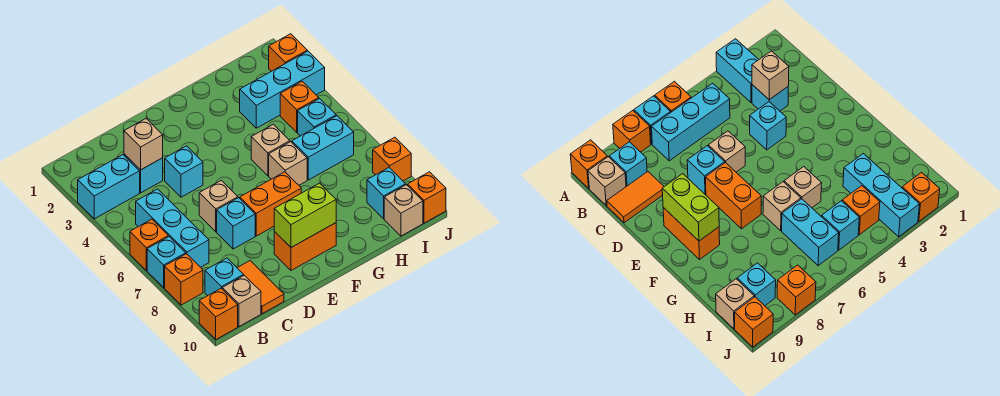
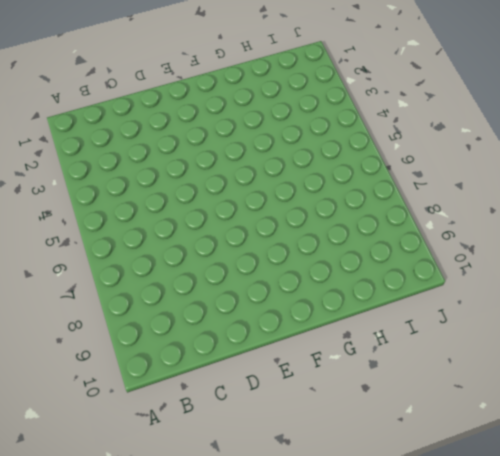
none -> cyan 1x2 brick [78,155,140,219]
none -> orange 1x1 brick [130,219,168,271]
none -> cyan 1x1 brick [147,237,186,288]

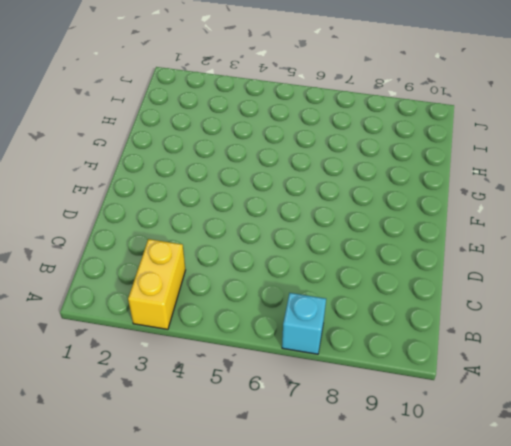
yellow 1x2 brick [128,239,185,329] -> cyan 1x2 brick [78,155,140,219]
none -> orange 1x1 brick [130,219,168,271]
none -> orange 1x1 brick [165,254,203,305]
none -> orange 1x1 brick [199,288,238,339]

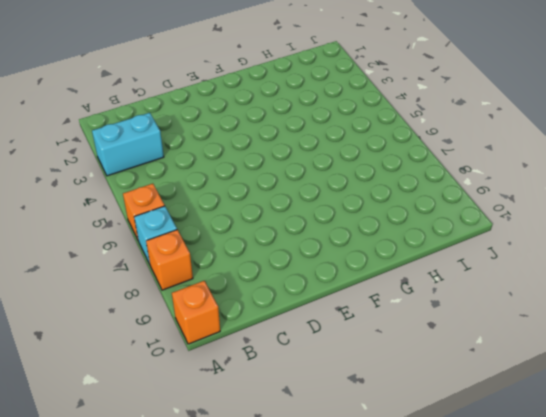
none -> cyan 1x3 brick [136,189,209,267]
none -> cyan 1x1 brick [205,258,244,296]
none -> tan 1x1 brick [222,275,261,327]

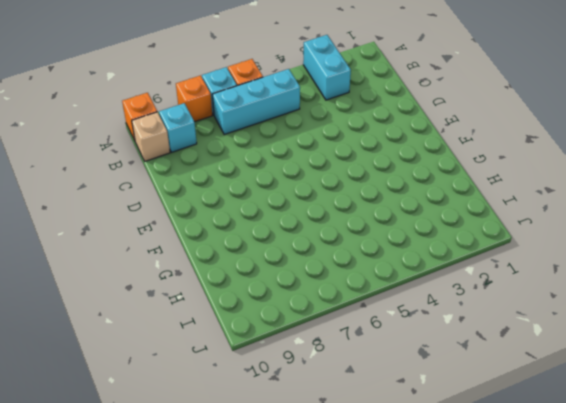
none -> cyan 1x1 brick [124,154,163,193]
none -> orange 1x2 tile [238,261,284,314]
none -> cyan 1x1 brick [165,146,203,197]

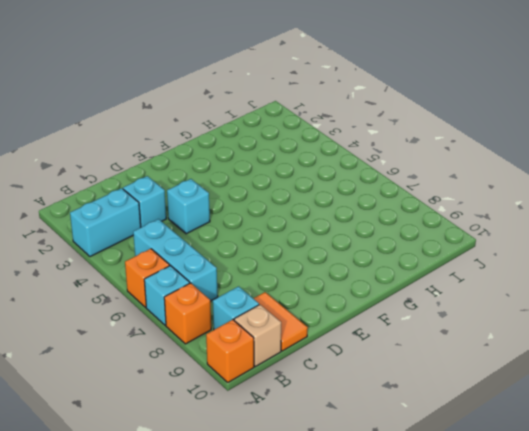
none -> tan 1x1 brick [199,180,238,232]
none -> cyan 1x1 brick [217,198,255,249]
none -> orange 1x2 brick [240,172,301,236]

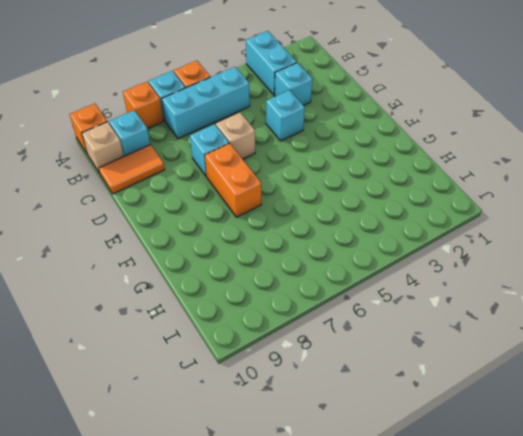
none -> orange 1x2 brick [274,223,336,270]
none -> tan 1x1 brick [251,124,290,176]
none -> tan 1x1 brick [269,142,307,185]

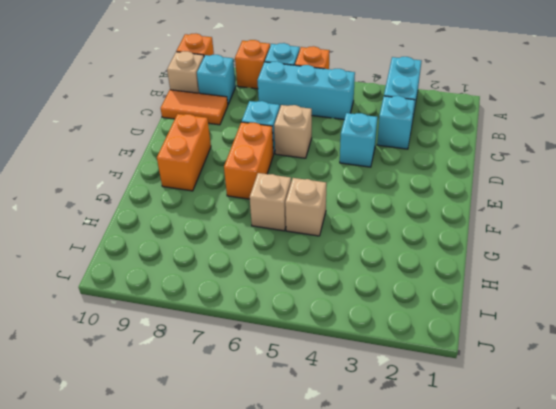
none -> cyan 1x3 brick [240,51,325,128]
none -> cyan 1x2 brick [292,116,354,180]
none -> orange 1x1 brick [280,81,319,132]

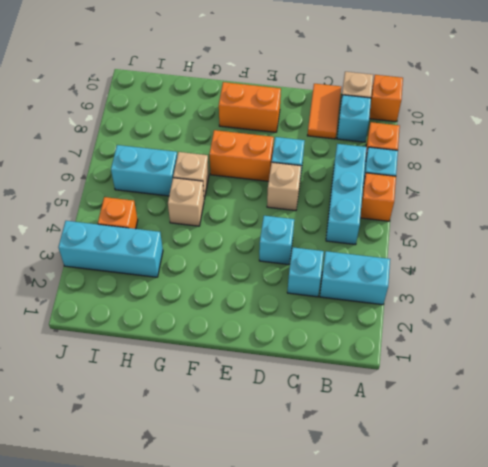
none -> cyan 1x1 brick [298,99,336,136]
none -> cyan 1x1 brick [367,168,406,219]
none -> tan 1x1 brick [384,185,423,236]

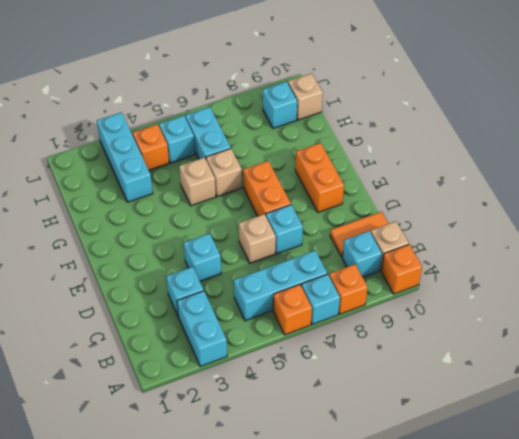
none -> orange 1x1 brick [269,34,307,71]
none -> orange 1x1 brick [373,137,411,181]
none -> orange 1x1 brick [408,172,446,223]

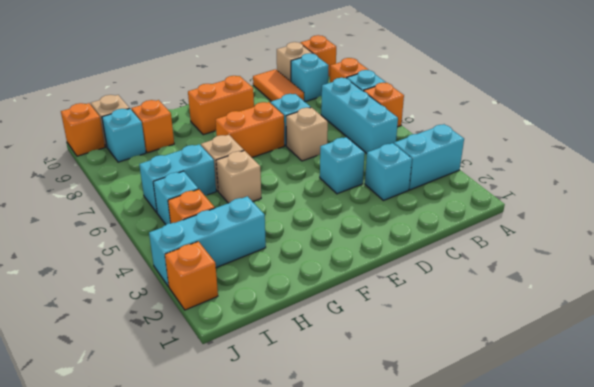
orange 1x1 brick [132,100,174,153] -> orange 1x1 brick moved to [373,137,411,181]
none -> tan 1x1 brick [124,119,163,170]
none -> lime 1x2 brick [274,183,336,247]

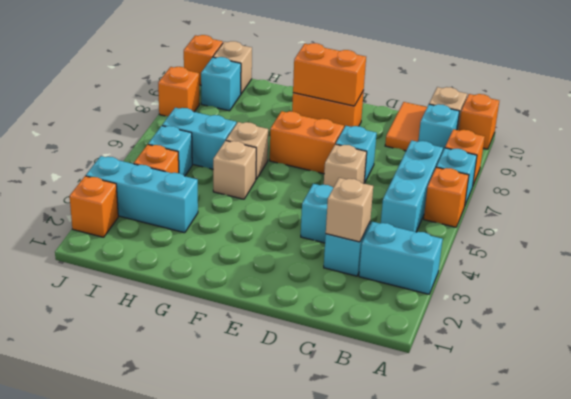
orange 1x2 brick [293,43,366,106] -> lime 1x2 brick [274,183,336,247]

